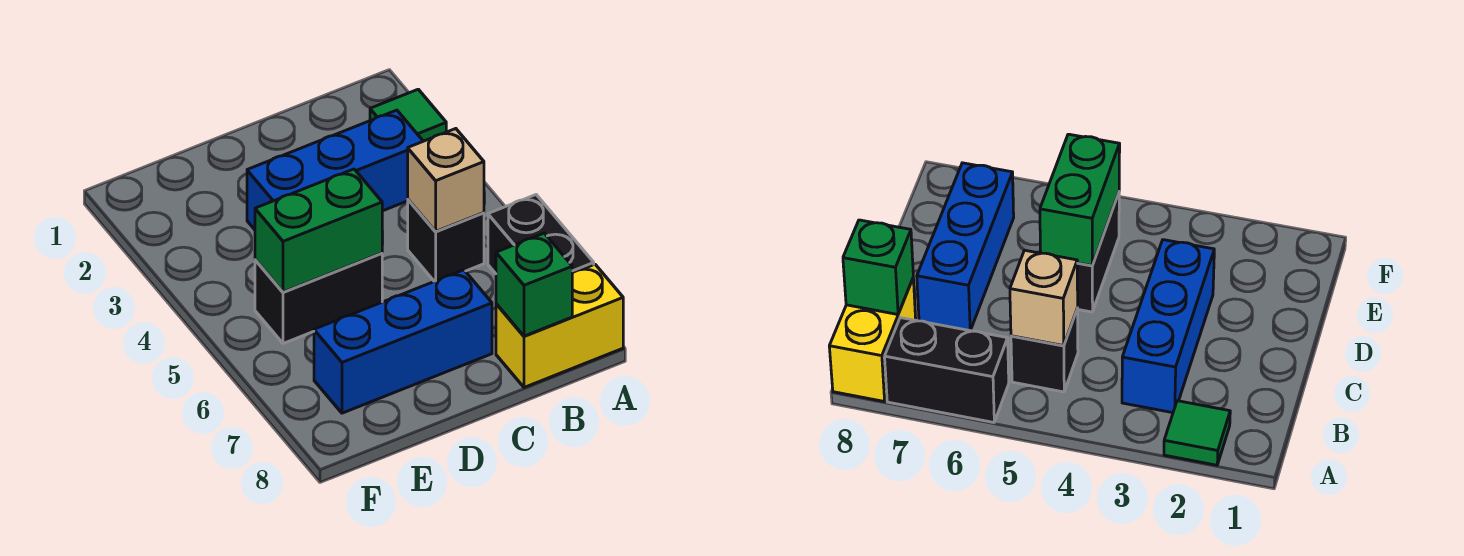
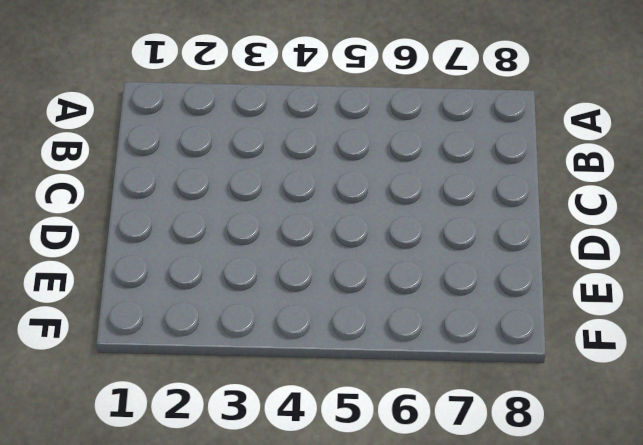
none -> green 1x1 tile [370,89,446,141]
none -> black 1x2 brick [488,195,594,274]

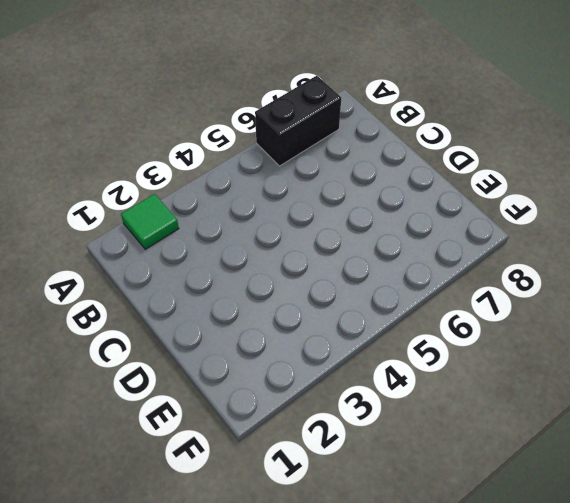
none -> yellow 1x2 brick [496,264,623,387]
none -> blue 1x3 brick [247,110,423,230]

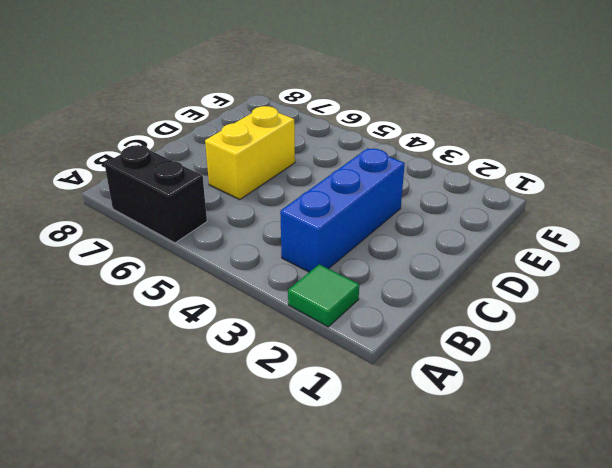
yellow 1x2 brick [205,106,295,199] -> yellow 1x2 brick moved to [496,264,623,387]
none -> black 1x1 brick [408,200,484,281]
none -> blue 1x3 brick [314,270,492,413]

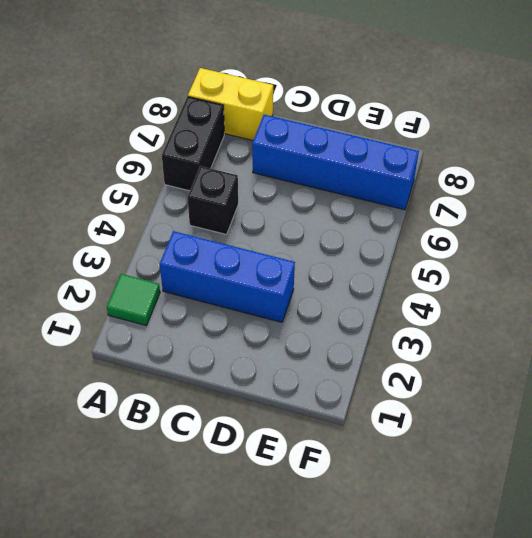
blue 1x4 brick [252,115,419,210] -> blue 1x3 brick [314,270,492,413]
none -> black 1x2 brick [255,253,382,343]
none -> tan 1x1 brick [408,129,484,232]

